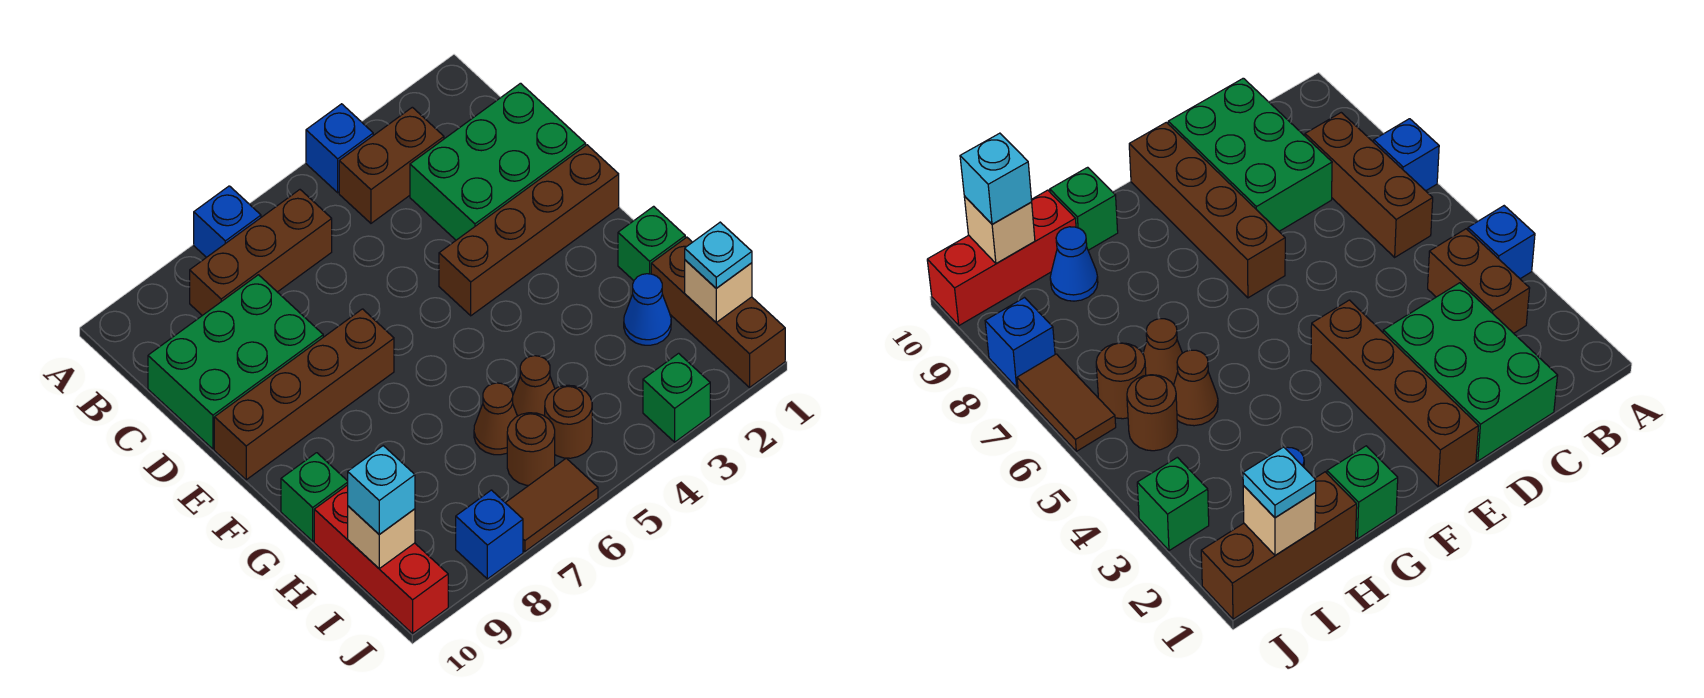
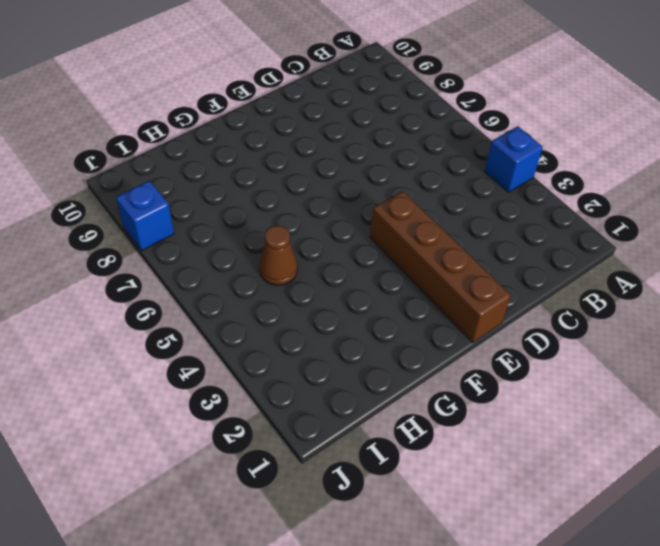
none -> blue 1x1 brick [194,186,261,257]
none -> brown 1x2 brick [339,107,444,223]
none -> brown 1x3 brick [190,190,332,315]

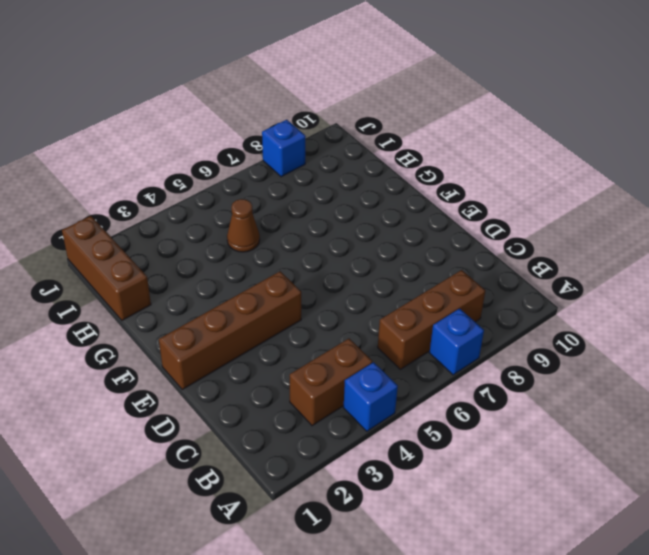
none -> green 2x3 brick [410,83,586,240]
none -> green 2x3 brick [148,275,323,449]
none -> brown 1x4 brick [214,309,394,480]

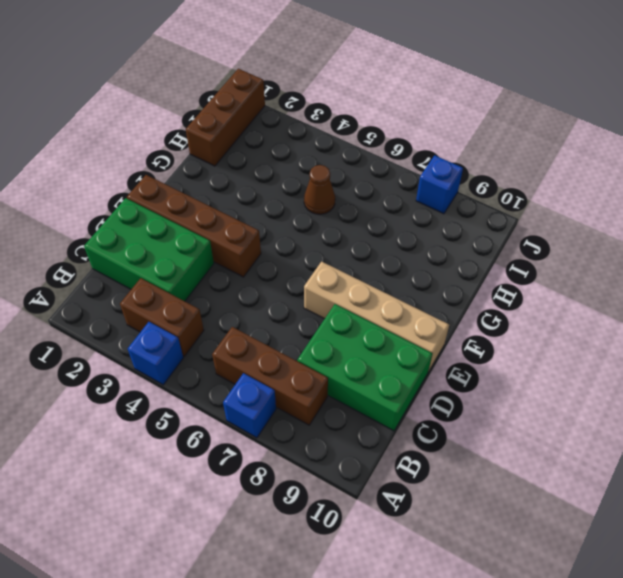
tan 1x4 brick [304,262,449,372] -> brown 1x4 brick [214,309,394,480]
none -> green 1x1 brick [618,206,685,281]
none -> green 1x1 brick [281,453,348,541]
none -> blue 1x1 cone [624,274,671,345]

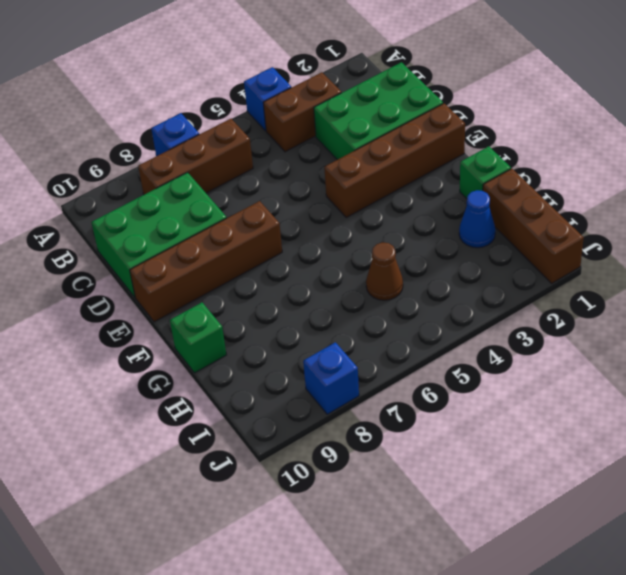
none -> brown 1x1 cone [474,383,517,455]
none -> blue 1x1 cone [1050,227,1098,301]
none -> red 1x3 brick [314,485,448,634]

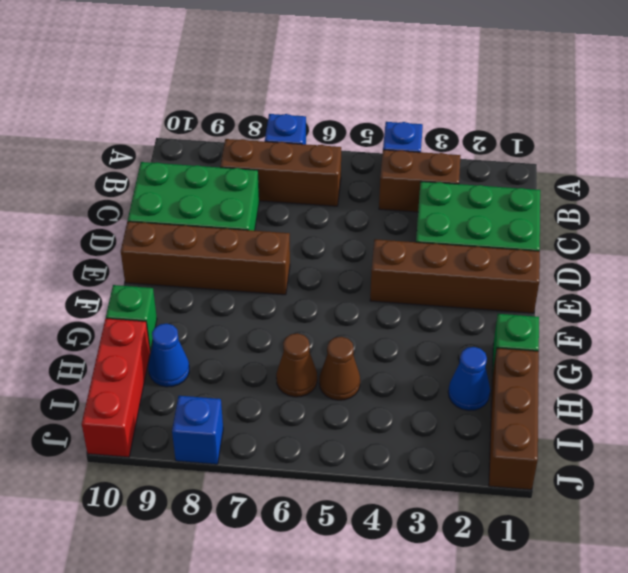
none -> brown 1x1 round brick [545,385,592,458]
none -> brown 1x1 round brick [507,413,555,485]
none -> green 1x1 brick [643,353,710,442]

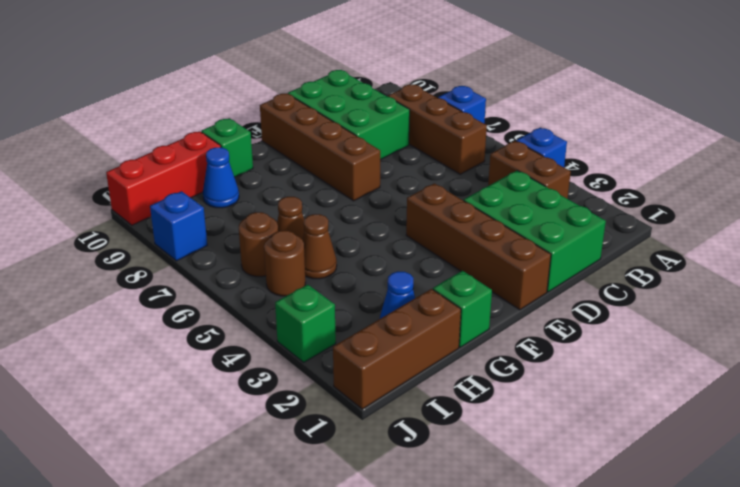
none -> brown 1x2 tile [506,458,598,552]
none -> tan 1x1 brick [685,260,752,322]
none -> tan 1x1 brick [348,506,415,568]

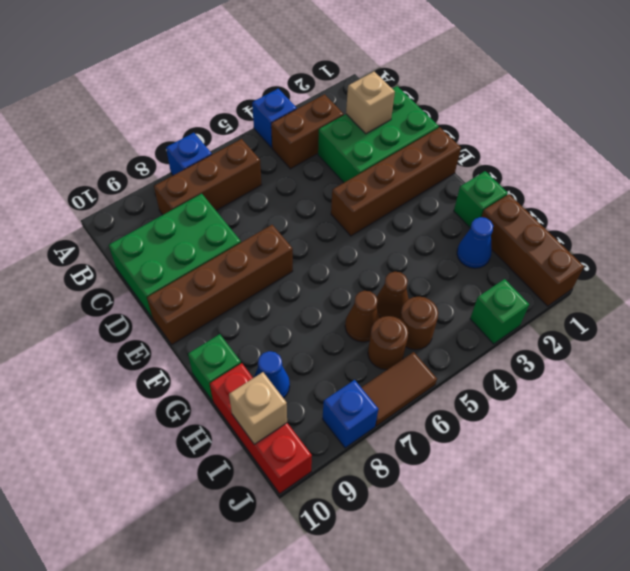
tan 1x1 brick [346,72,395,134] -> tan 1x1 brick moved to [685,260,752,322]
none -> cyan 1x1 plate [685,222,752,288]
none -> cyan 1x1 brick [348,446,415,534]

